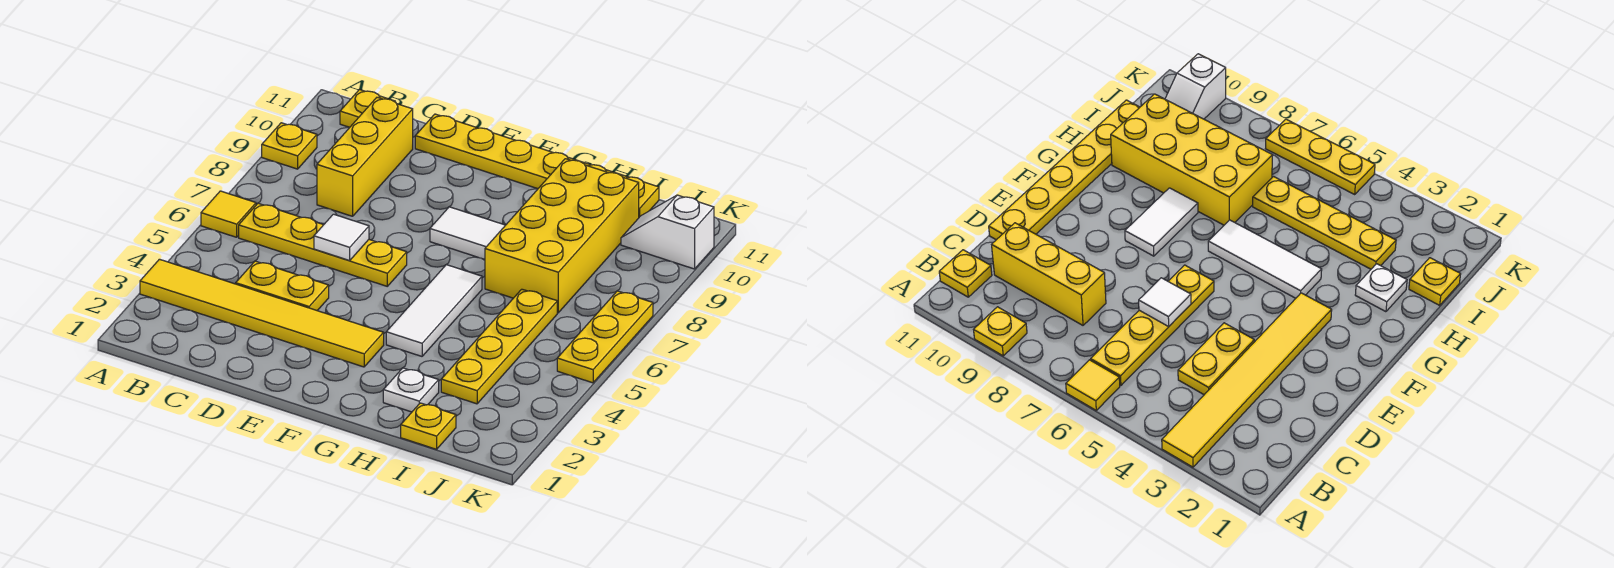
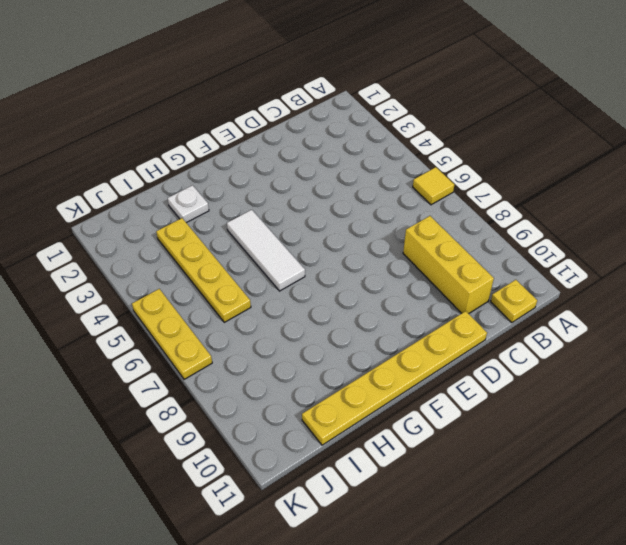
none -> yellow 1x6 tile [140,259,384,367]
none -> yellow 1x1 plate [262,123,317,169]
none -> yellow 1x4 plate [239,203,407,286]

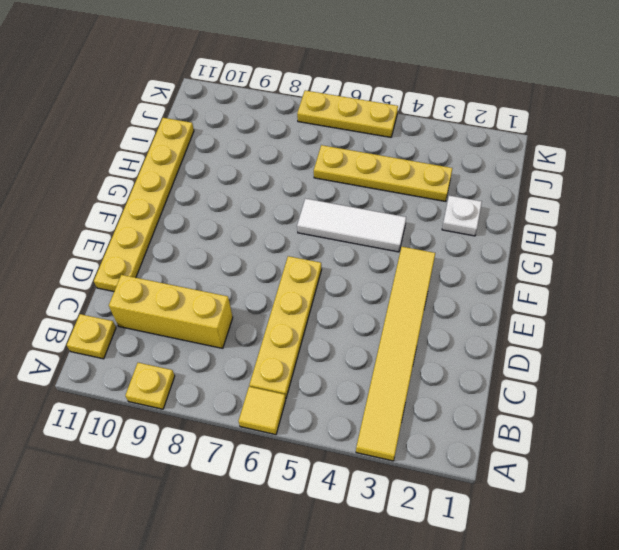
none -> yellow 1x2 plate [236,261,329,311]
none -> white 1x2 tile [430,207,505,259]
none -> yellow 2x4 brick [485,159,639,313]

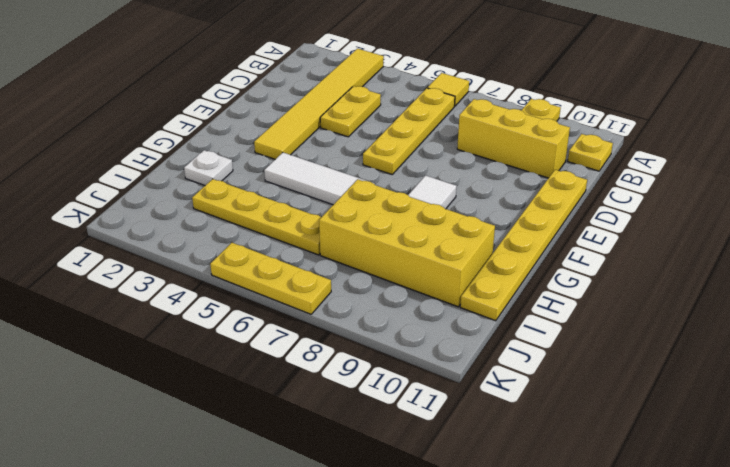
none -> yellow 1x1 plate [401,403,456,449]
none -> white 1x2 slope [621,195,714,269]
none -> white 1x1 tile [314,214,369,261]

